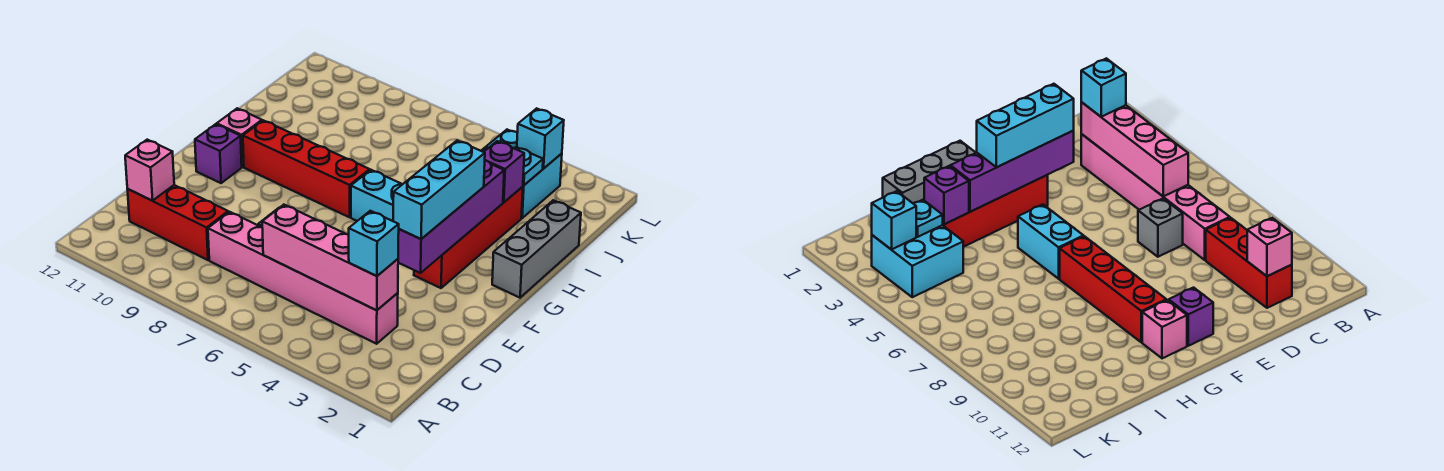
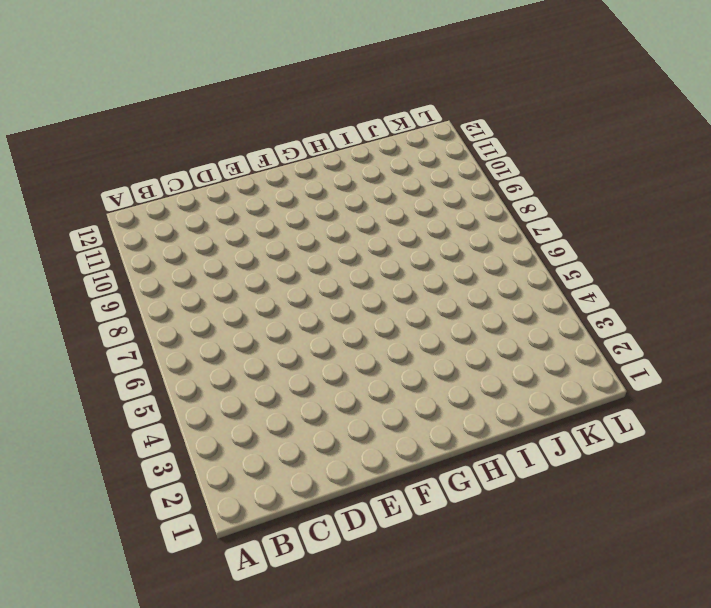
none -> pink 1x6 brick [208,212,398,344]
none -> red 1x3 brick [127,185,228,260]
none -> grey 1x1 brick [1138,199,1183,257]

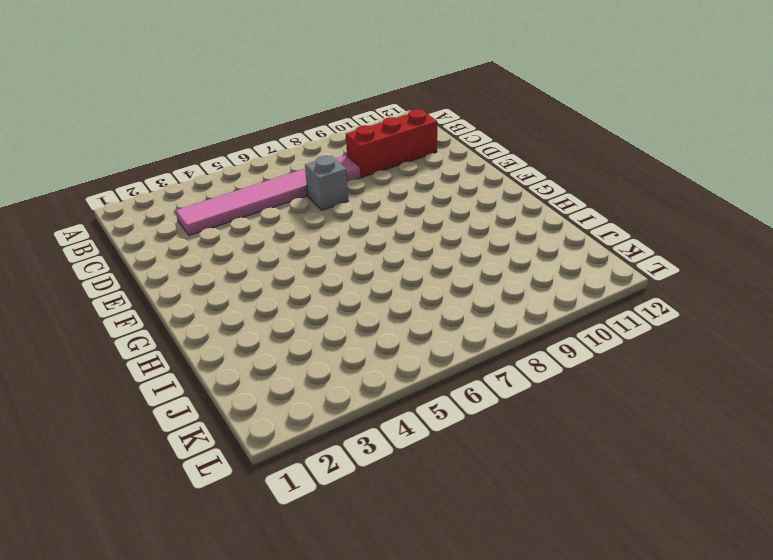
pink 1x6 tile [176,156,360,235] -> pink 1x6 brick [208,212,398,344]
none -> red 1x4 brick [414,187,523,288]
none -> purple 1x1 brick [195,124,242,183]
none -> grey 1x3 brick [492,200,581,298]

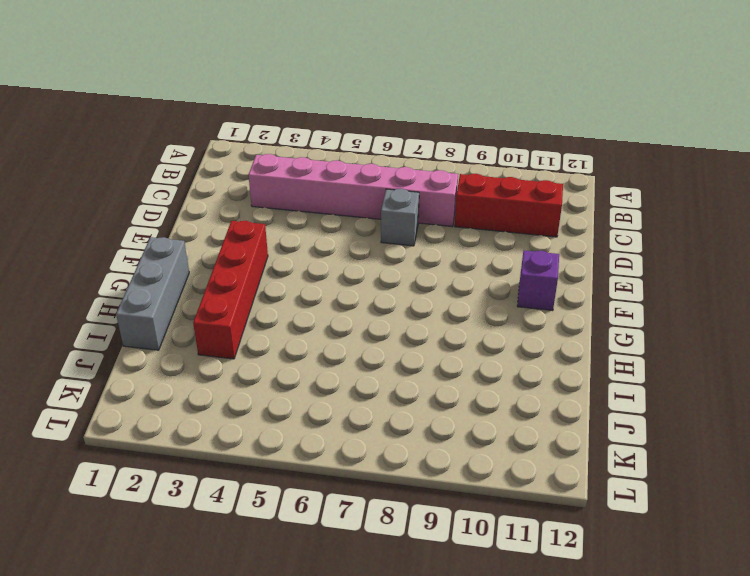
none -> cyan 1x2 brick [351,170,402,221]
none -> red 1x4 brick [243,120,370,217]
none -> pink 1x1 brick [217,108,262,167]

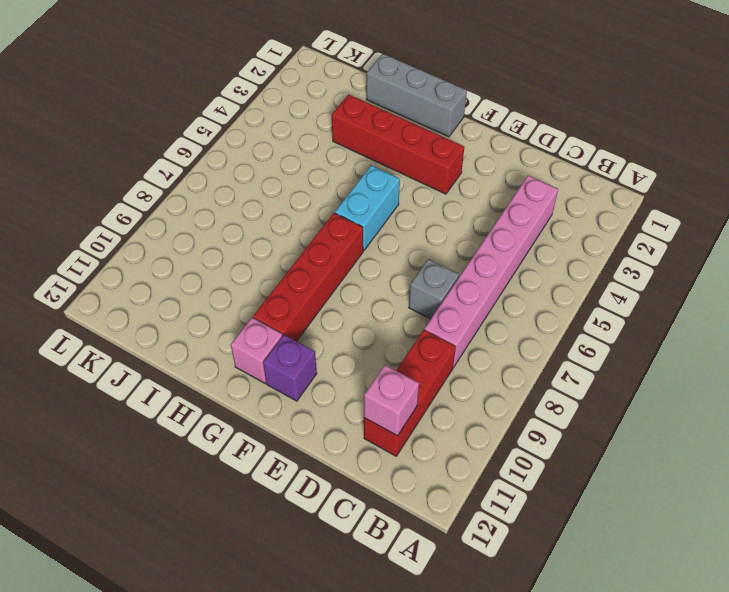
none -> cyan 2x2 brick [481,130,562,218]
none -> pink 1x4 brick [262,205,398,310]
none -> purple 1x4 brick [398,160,504,273]

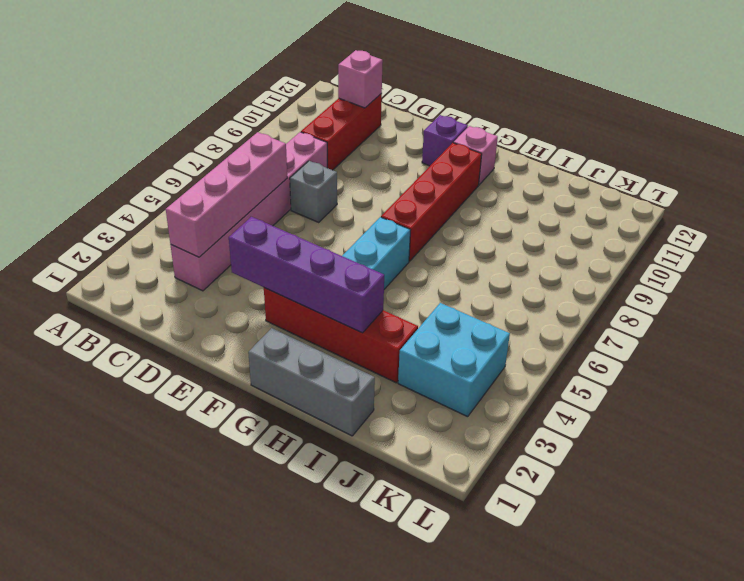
none -> purple 1x1 brick [484,141,524,202]
none -> cyan 1x1 plate [514,147,543,185]
none -> cyan 1x1 brick [517,108,564,169]

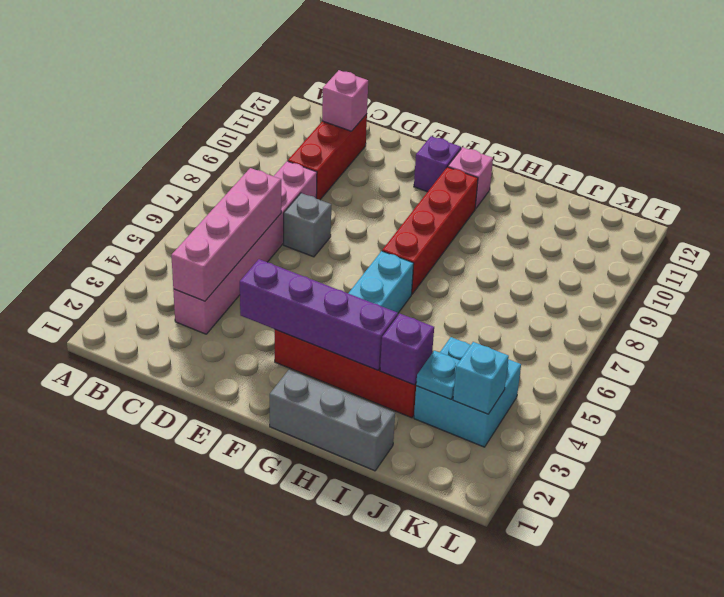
none -> cyan 1x1 brick [349,211,399,276]
none -> cyan 1x3 brick [393,141,485,239]

